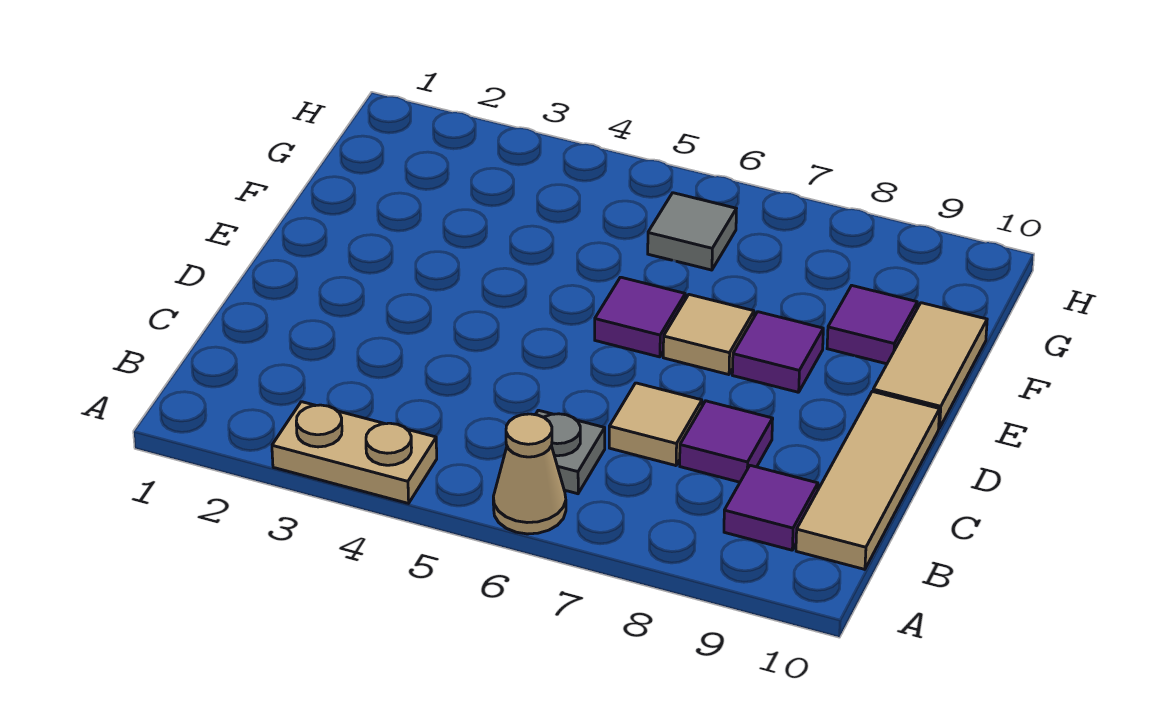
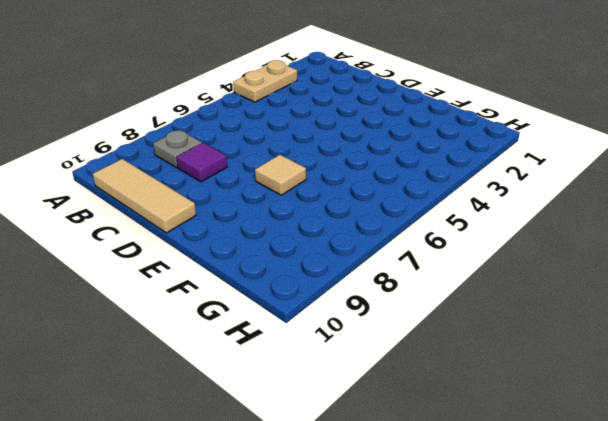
grey 1x1 plate [153,130,202,167] -> grey 1x1 plate moved to [535,410,605,494]
none -> tan 1x1 cone [493,414,566,534]
none -> purple 1x1 tile [724,465,818,550]
none -> tan 1x1 tile [609,383,702,466]

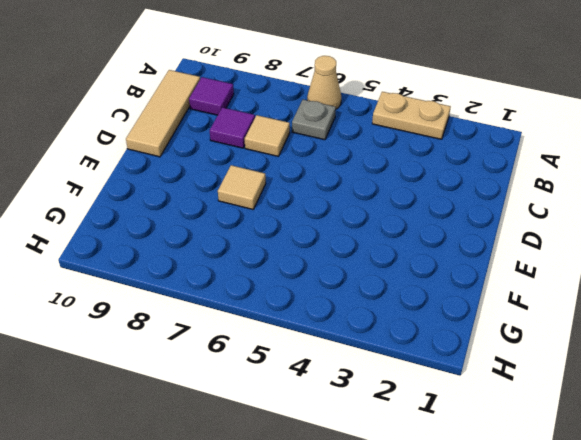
none -> purple 1x1 tile [595,277,685,357]
none -> purple 1x1 tile [732,312,823,392]
none -> tan 1x2 tile [873,303,987,428]

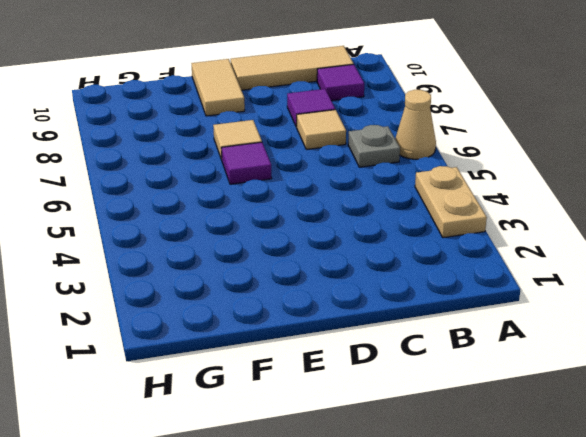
tan 1x2 tile [191,59,245,116] -> tan 1x2 tile turned to [873,303,987,428]
none -> purple 1x1 tile [732,312,823,392]
none -> purple 1x1 tile [827,286,917,364]
none -> grey 1x1 tile [648,193,736,270]

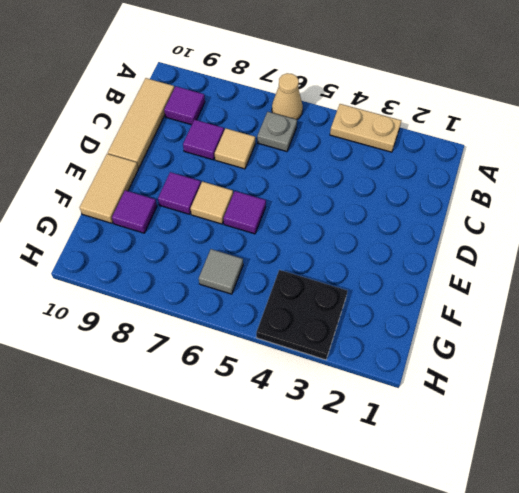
black 2x2 plate [256,270,347,360] -> none

